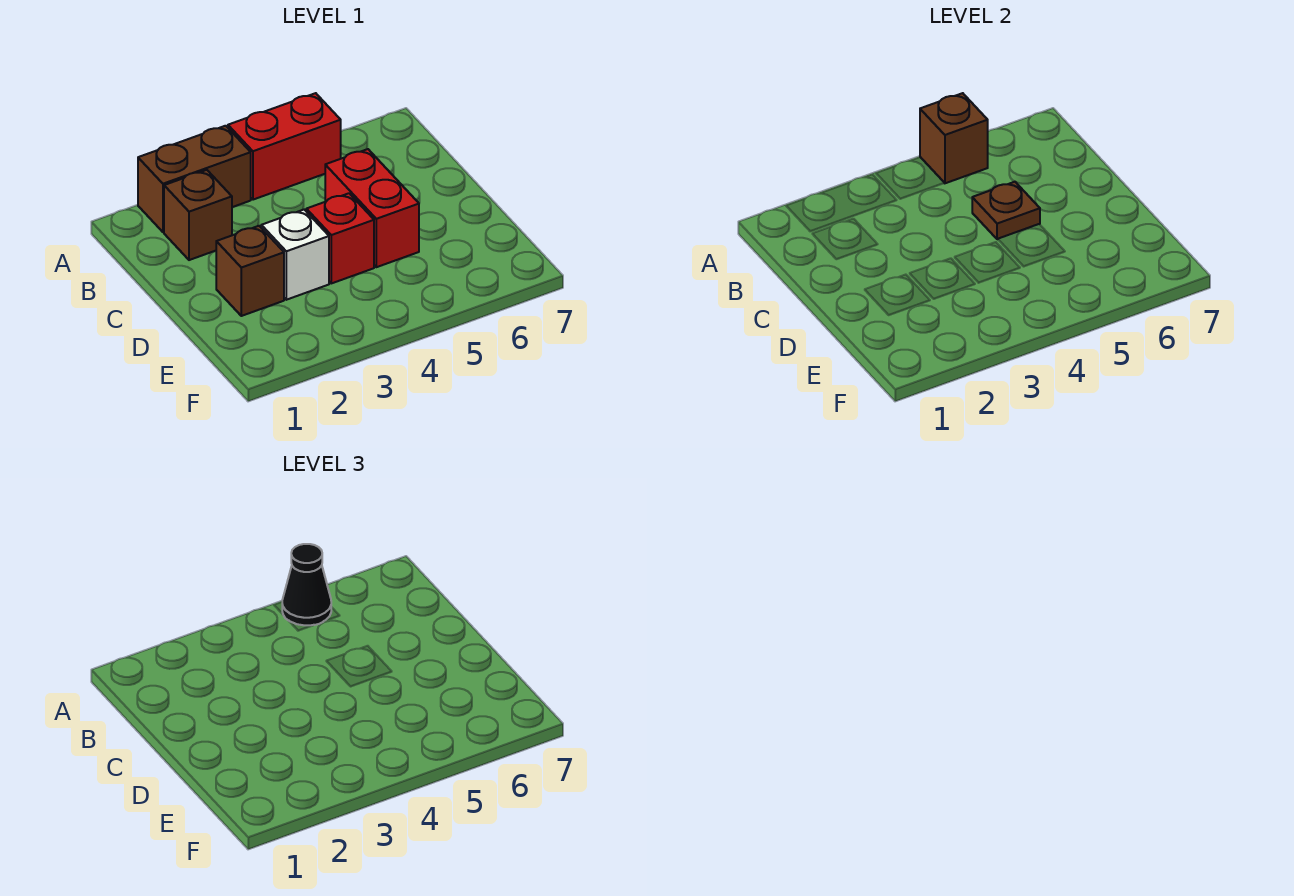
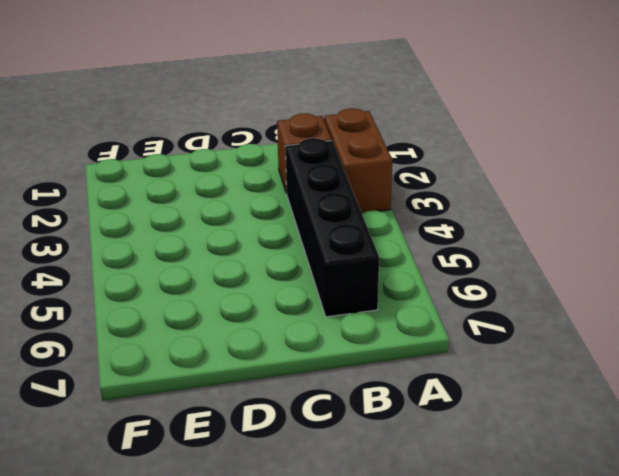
black 1x4 brick [286,138,379,317] -> none
none -> red 1x2 brick [228,93,341,200]
none -> red 1x2 brick [325,149,419,267]

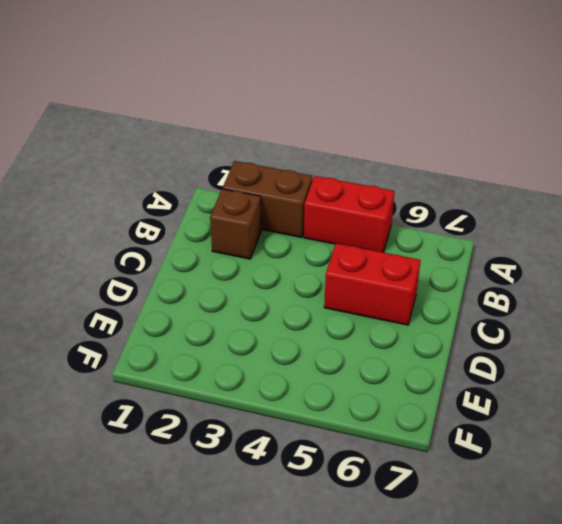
red 1x2 brick [324,243,421,325] -> red 1x2 brick turned to [325,149,419,267]
none -> brown 1x1 brick [216,226,284,316]
none -> white 1x1 brick [261,210,329,300]

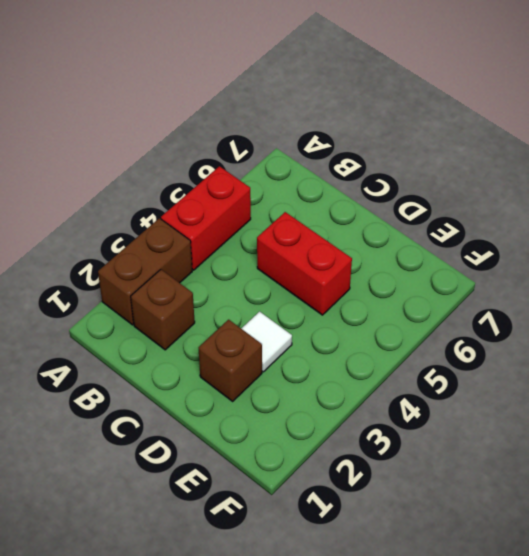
white 1x1 tile [241,312,292,372] -> white 1x1 brick [261,210,329,300]
none -> red 1x1 brick [306,193,374,283]
none -> brown 1x1 brick [920,93,988,183]

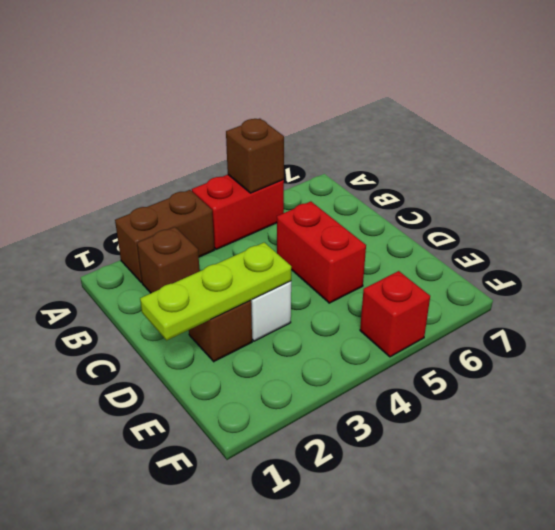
lime 1x3 plate [140,242,291,340] -> none
red 1x1 brick [360,271,430,357] -> red 1x1 brick moved to [306,193,374,283]
none -> brown 1x1 plate [972,182,1040,239]
none -> black 1x1 cone [282,544,331,625]

